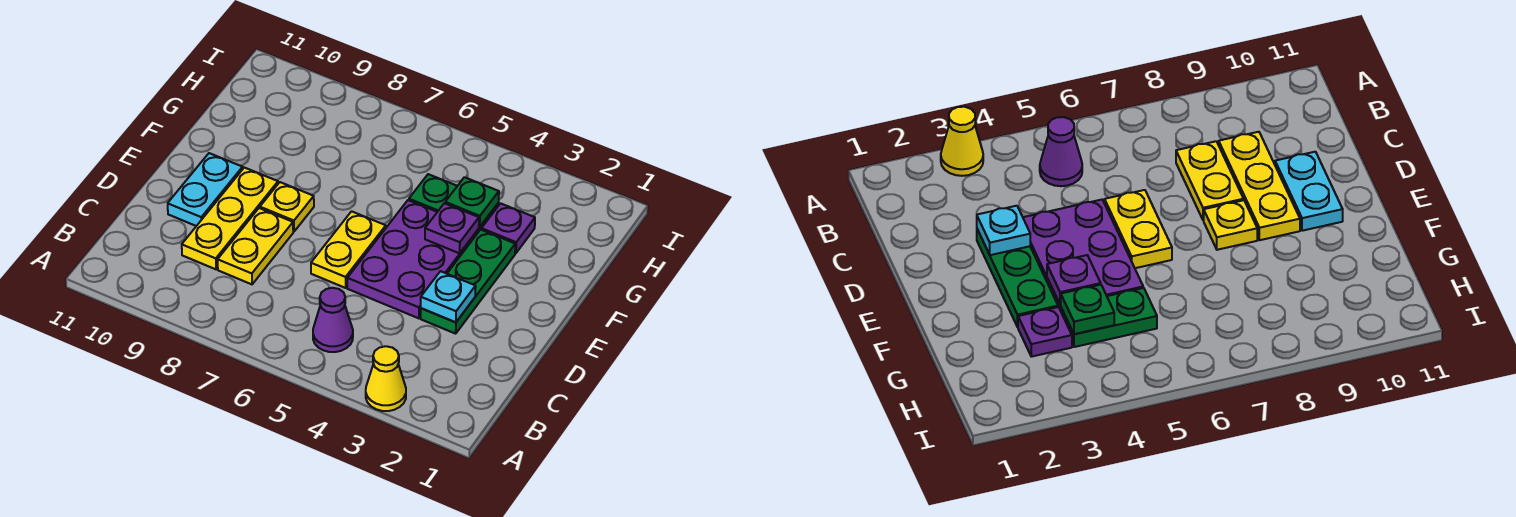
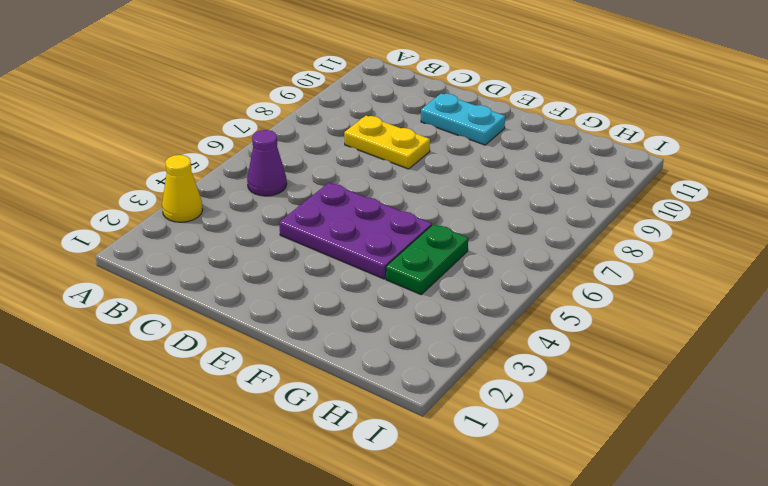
none -> yellow 1x3 plate [182,168,278,269]
none -> green 1x3 plate [421,230,515,334]
none -> yellow 1x2 plate [311,211,386,288]

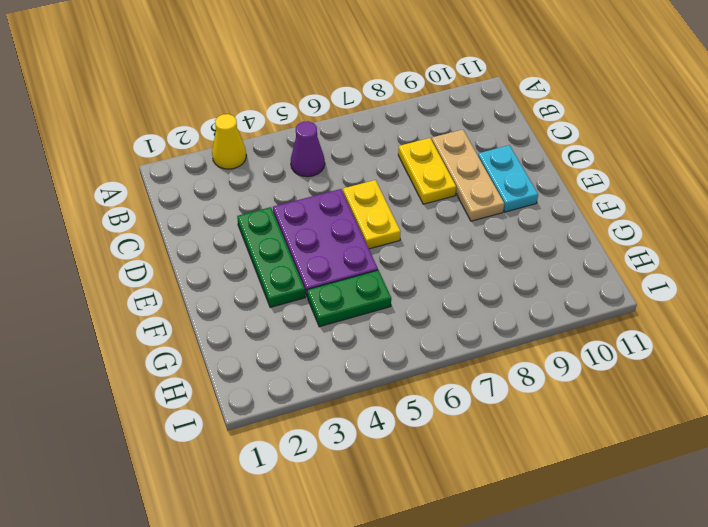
tan 1x3 plate [432,130,504,221] -> yellow 1x3 plate [182,168,278,269]
none -> yellow 1x1 plate [260,182,314,231]
none -> purple 1x1 plate [481,203,535,253]
none -> cyan 1x1 plate [421,271,476,322]

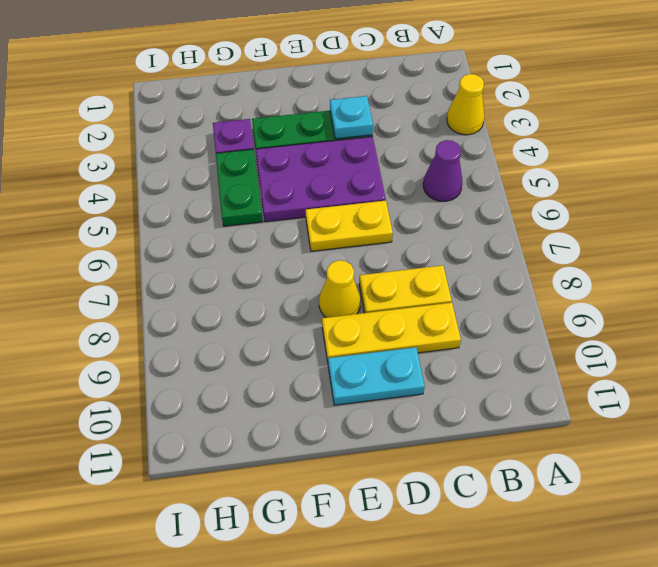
yellow 1x1 cone [319,260,360,318] -> yellow 1x1 plate [260,182,314,231]
none -> purple 1x1 plate [425,203,479,253]
none -> green 1x1 plate [445,177,499,227]

